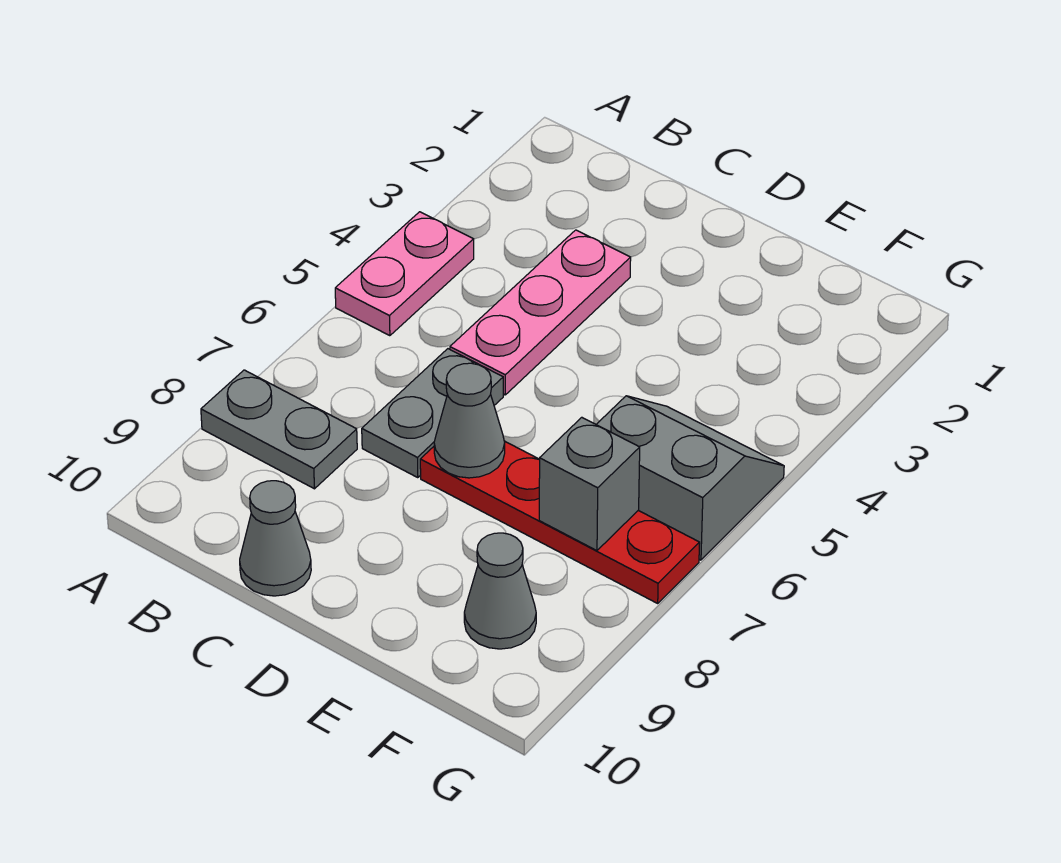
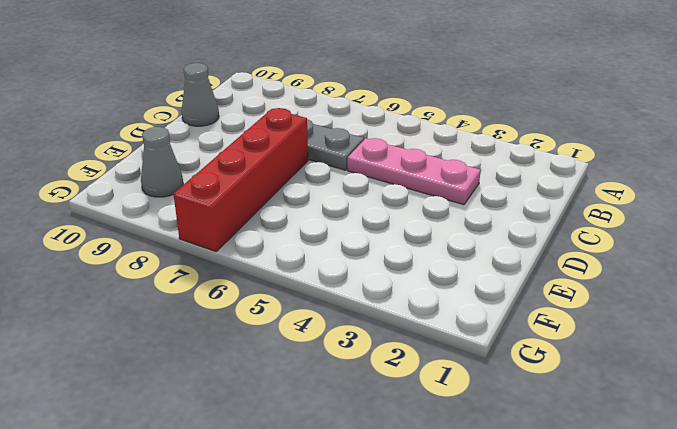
red 1x4 brick [173,108,308,251] -> red 1x4 plate [420,441,700,603]
none -> pink 1x2 plate [335,212,474,336]
none -> grey 1x2 plate [201,370,357,489]

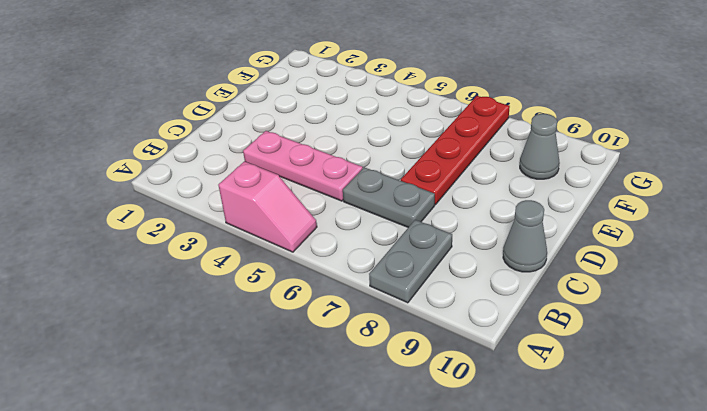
pink 1x2 slope [218,161,317,252] -> pink 1x2 plate [335,212,474,336]
none -> grey 2x2 slope [596,396,784,560]
none -> grey 1x1 cone [434,363,505,478]

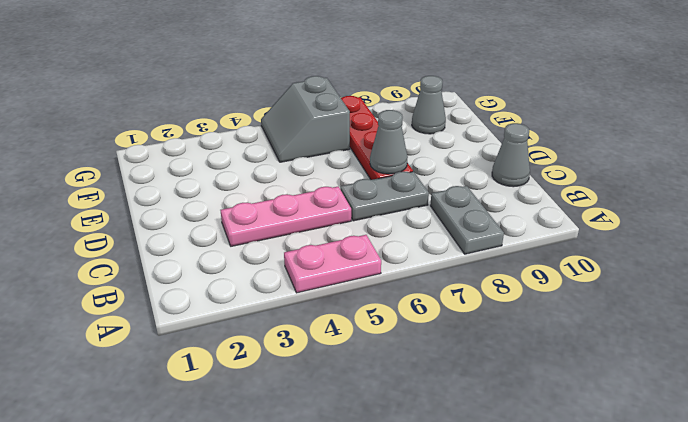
none -> grey 1x1 brick [539,417,640,551]

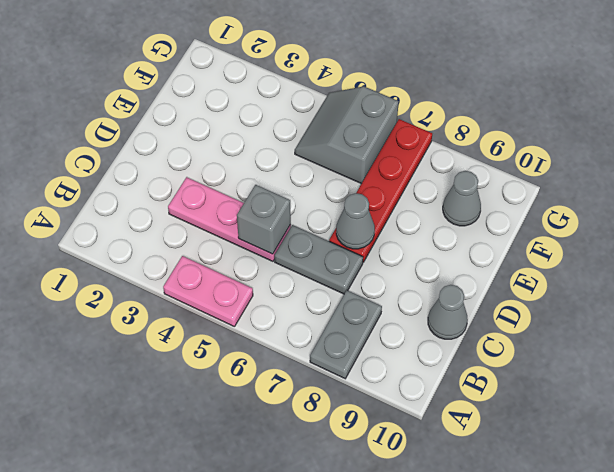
grey 1x1 brick [237,185,291,254] -> grey 1x1 brick moved to [539,417,640,551]

